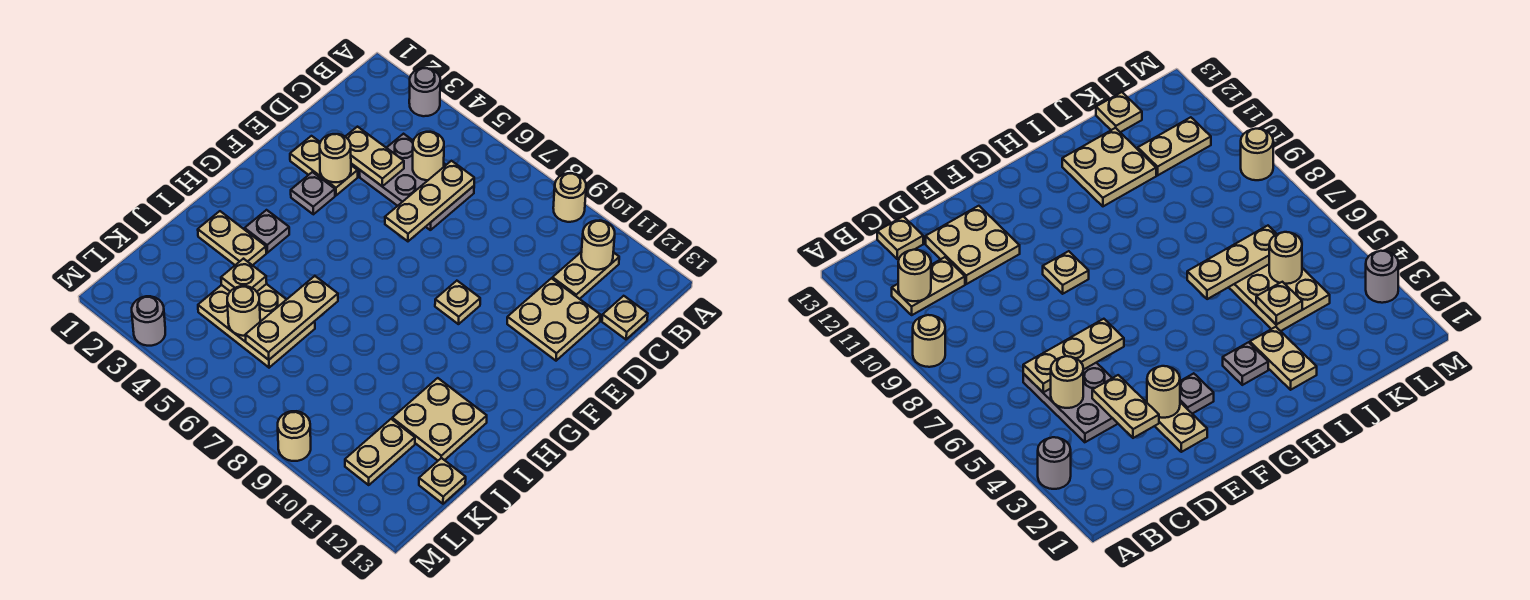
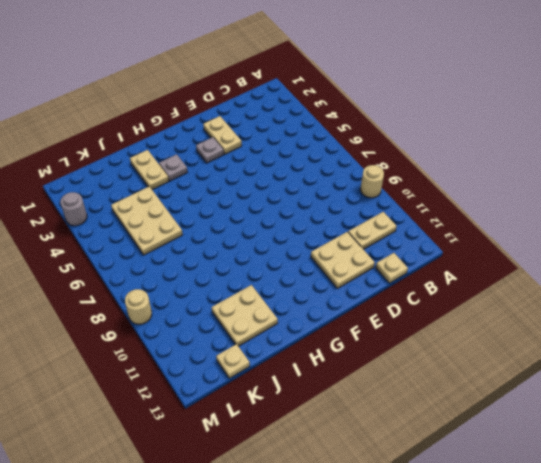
none -> grey 1x1 round brick [409,68,440,116]
none -> grey 2x3 plate [360,134,474,230]
none -> tan 1x1 plate [435,281,480,324]

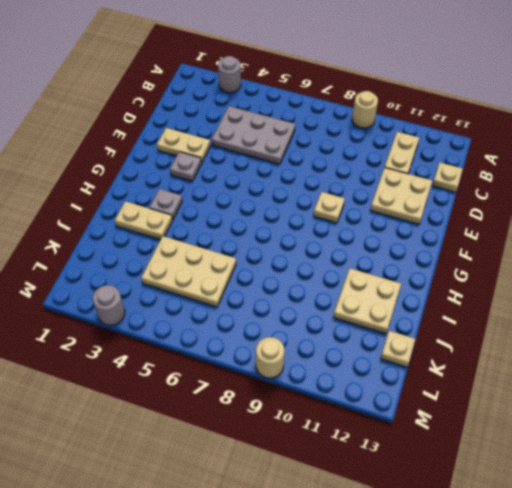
none -> tan 1x2 plate [345,419,415,485]
none -> tan 1x1 round brick [581,220,615,270]
none -> tan 1x1 round brick [413,132,444,180]

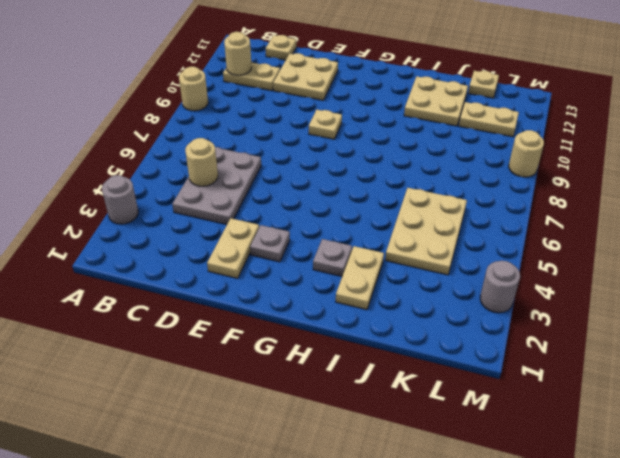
none -> tan 1x3 plate [385,161,474,241]
none -> tan 1x2 plate [345,127,404,186]
none -> tan 1x1 round brick [320,134,351,182]

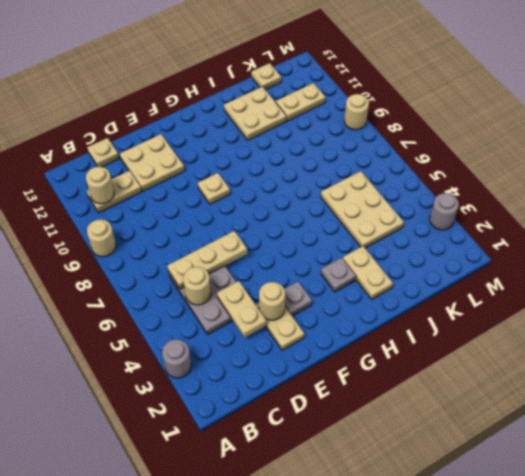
none -> tan 1x3 plate [245,276,338,360]
none -> tan 1x1 plate [221,259,267,292]
none -> tan 1x1 round brick [227,286,260,336]

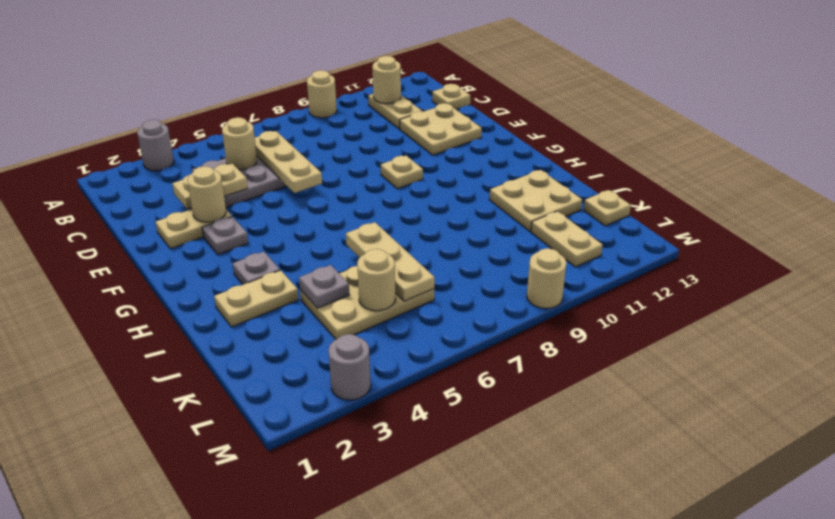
grey 1x1 plate [299,265,350,308] -> tan 1x1 plate [221,259,267,292]

